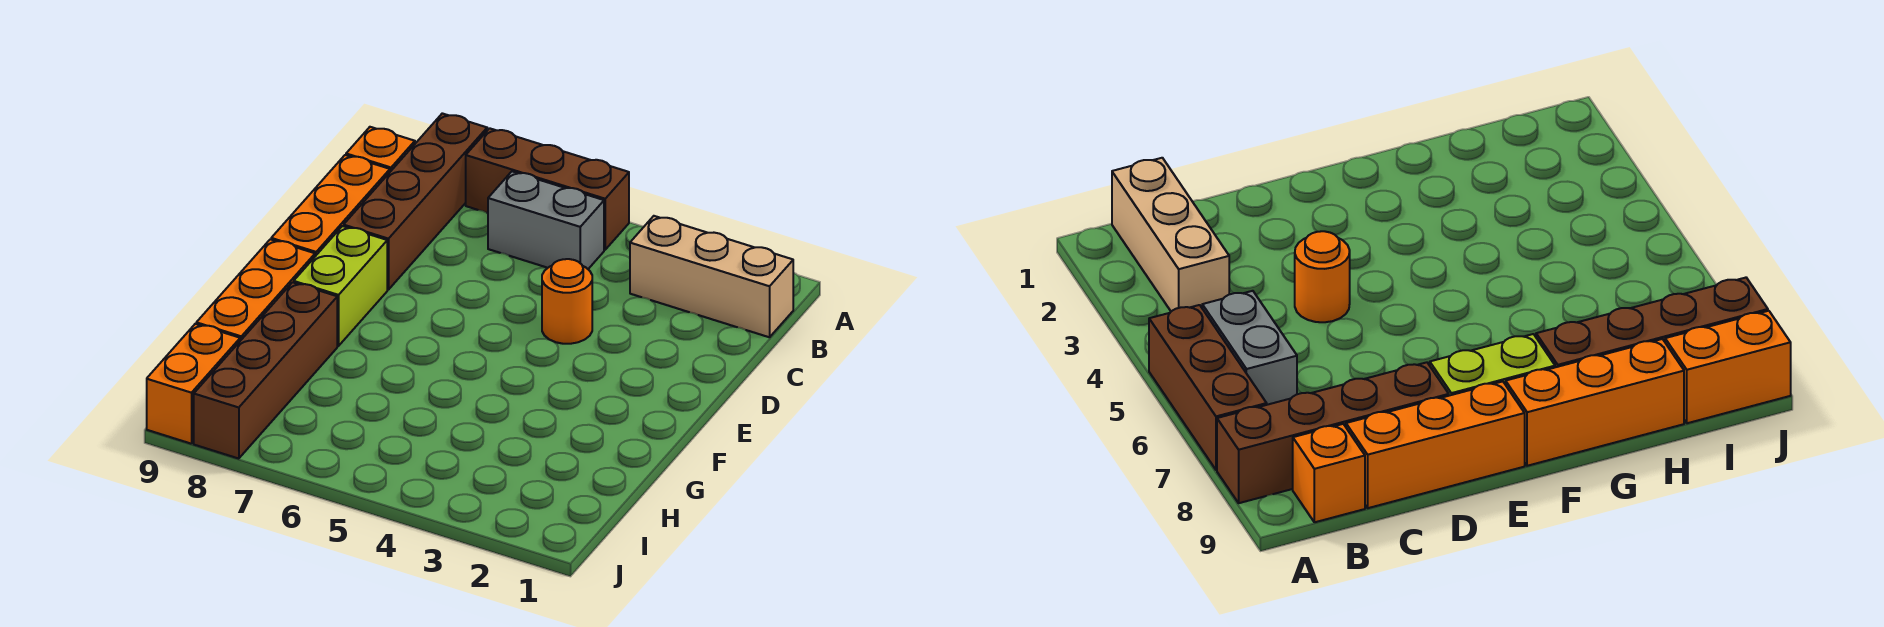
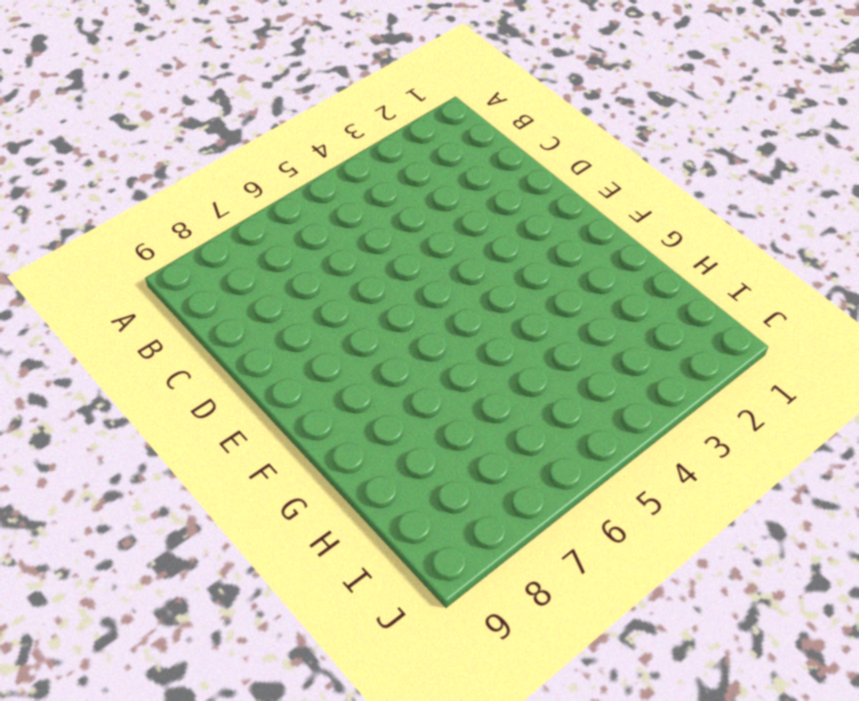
none -> brown 1x3 brick [466,128,629,250]
none -> brown 1x4 brick [344,113,487,290]

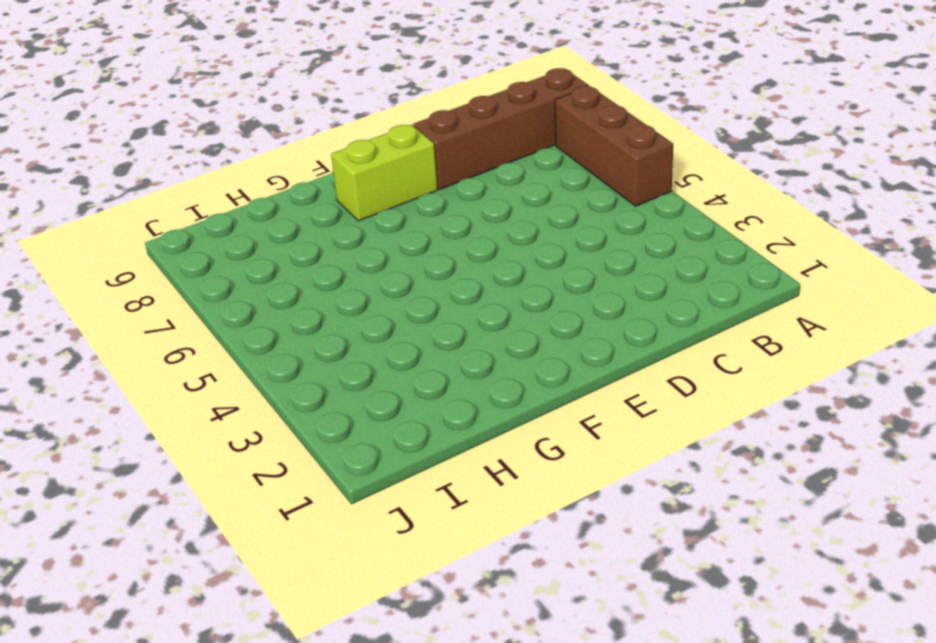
none -> tan 1x3 brick [630,216,793,337]
none -> grey 1x2 brick [488,171,604,269]

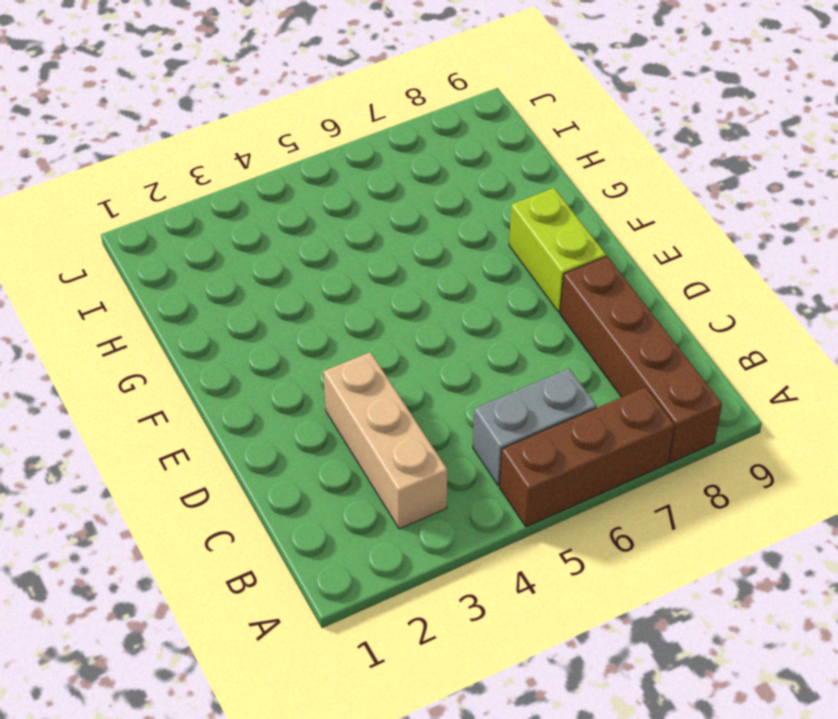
tan 1x3 brick [323,352,447,529] -> tan 1x3 brick turned to [630,216,793,337]
none -> orange 1x1 brick [346,127,415,172]
none -> orange 1x3 brick [271,155,390,256]

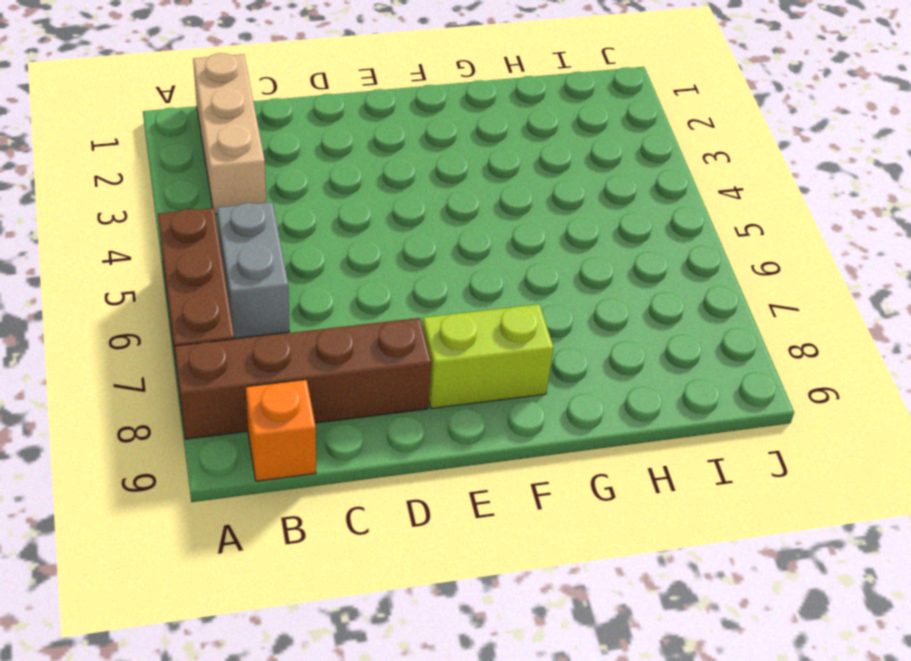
none -> orange 1x3 brick [271,155,390,256]
none -> orange 1x1 round brick [542,259,592,344]

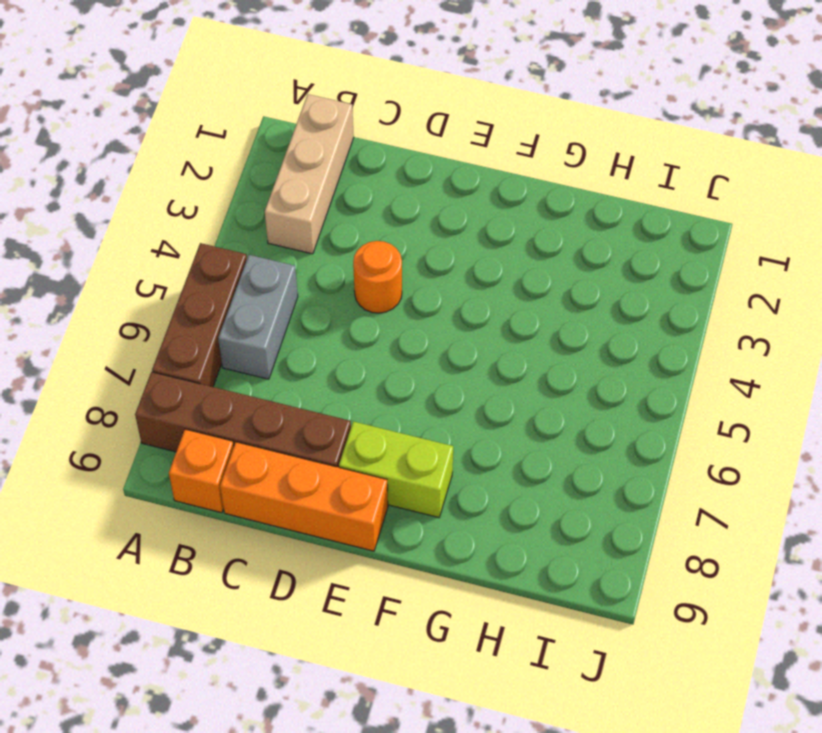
none -> orange 1x3 brick [196,239,315,341]
none -> brown 1x4 brick [194,282,337,459]

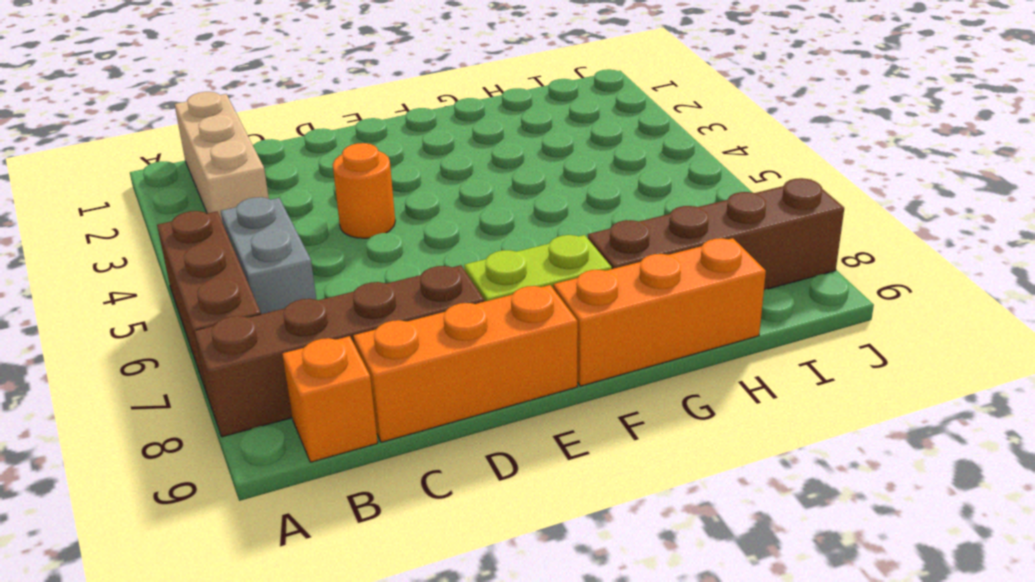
none -> orange 1x2 brick [147,324,240,444]

